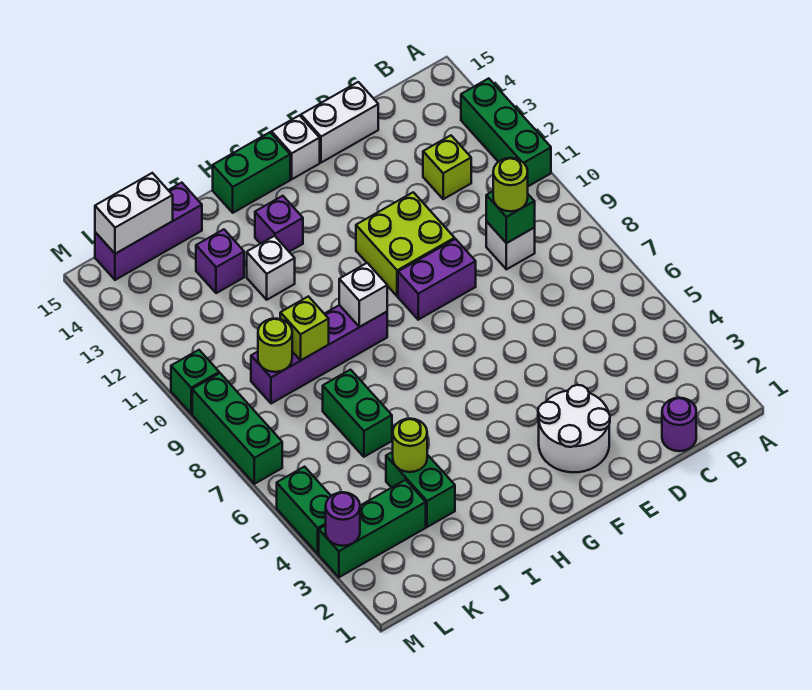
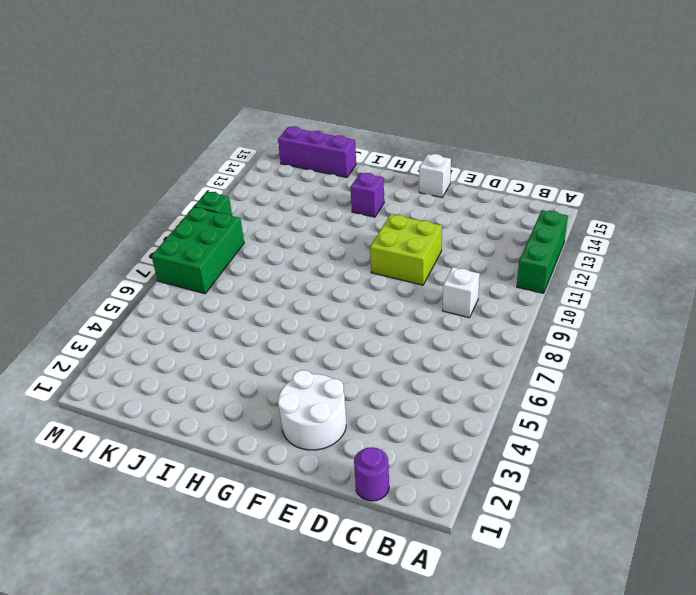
green 2x3 brick [152,207,244,294] -> green 1x3 brick [192,373,282,484]
none -> lime 1x1 brick [423,135,471,199]
none -> white 1x2 brick [301,82,378,163]
none -> purple 1x2 brick [398,239,476,320]

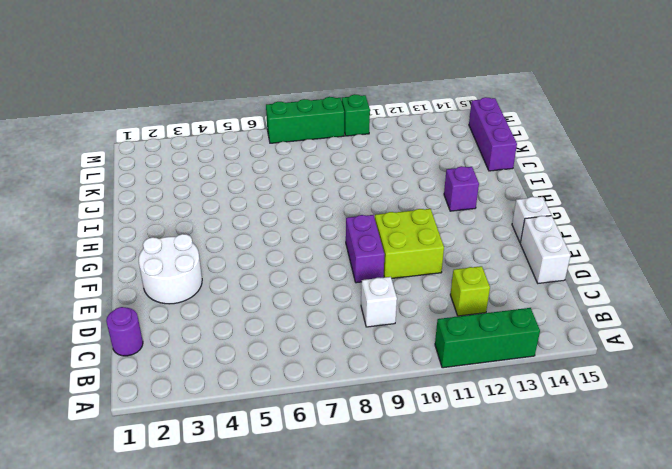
none -> green 1x2 brick [213,132,290,213]
none -> purple 1x4 brick [251,305,387,404]
none -> white 1x1 brick [247,236,295,300]

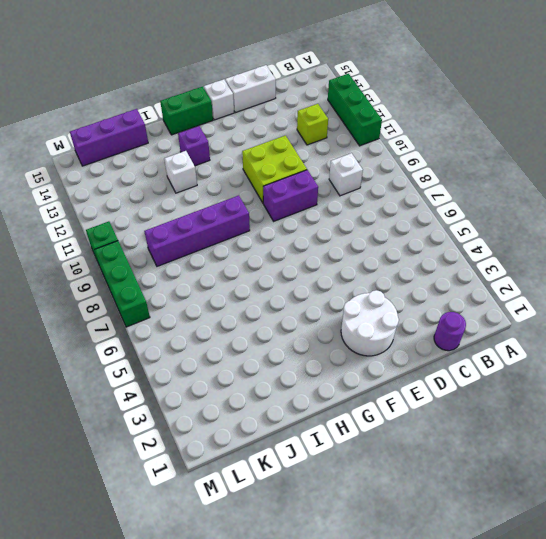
none -> green 1x2 brick [386,452,455,527]
none -> green 1x2 brick [323,370,392,457]
none -> purple 1x1 brick [196,229,244,293]

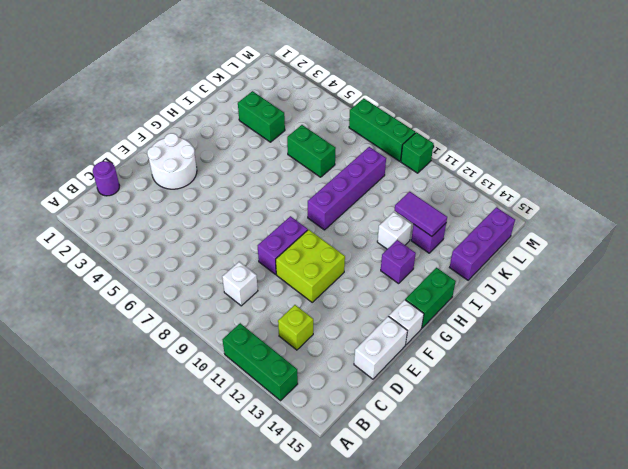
purple 1x2 tile [395,192,447,236] -> none
none -> green 1x3 brick [319,480,426,577]
none -> green 1x2 brick [277,467,331,554]
none -> green 1x1 brick [486,191,535,243]

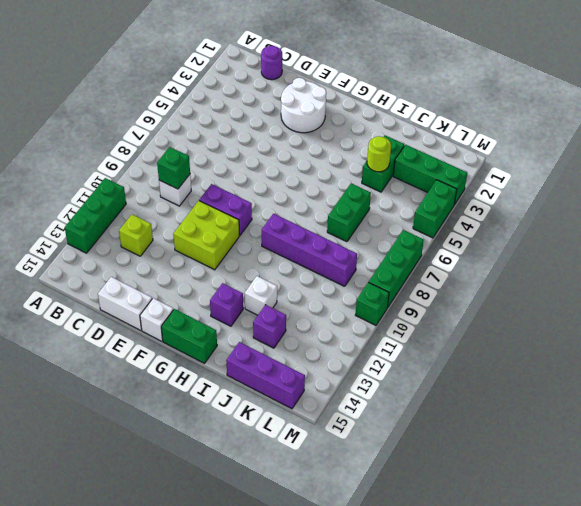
none -> white 1x1 brick [339,263,387,327]
none -> lime 1x1 brick [280,296,329,360]
none -> lime 1x1 round brick [258,319,292,372]

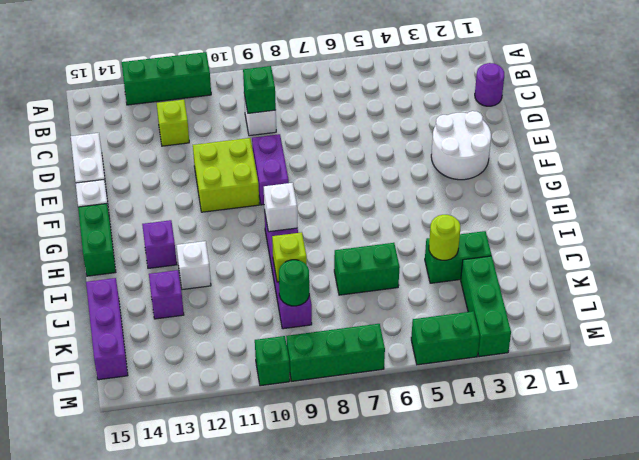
green 1x1 round brick [279,260,309,306] -> lime 1x1 round brick [258,319,292,372]
none -> white 1x2 brick [95,173,173,254]
none -> purple 1x1 round brick [326,492,360,546]
none -> lime 1x1 round brick [493,158,528,211]

